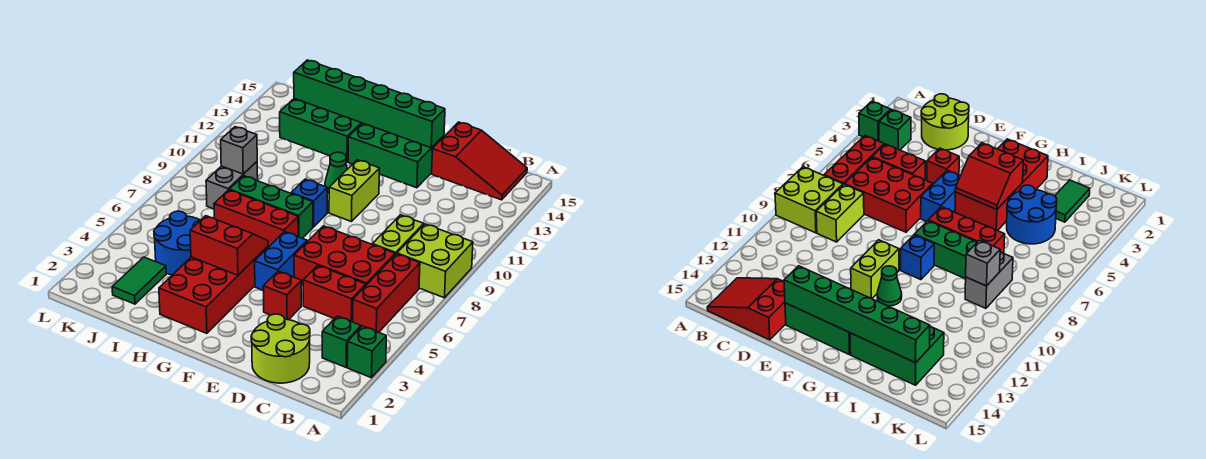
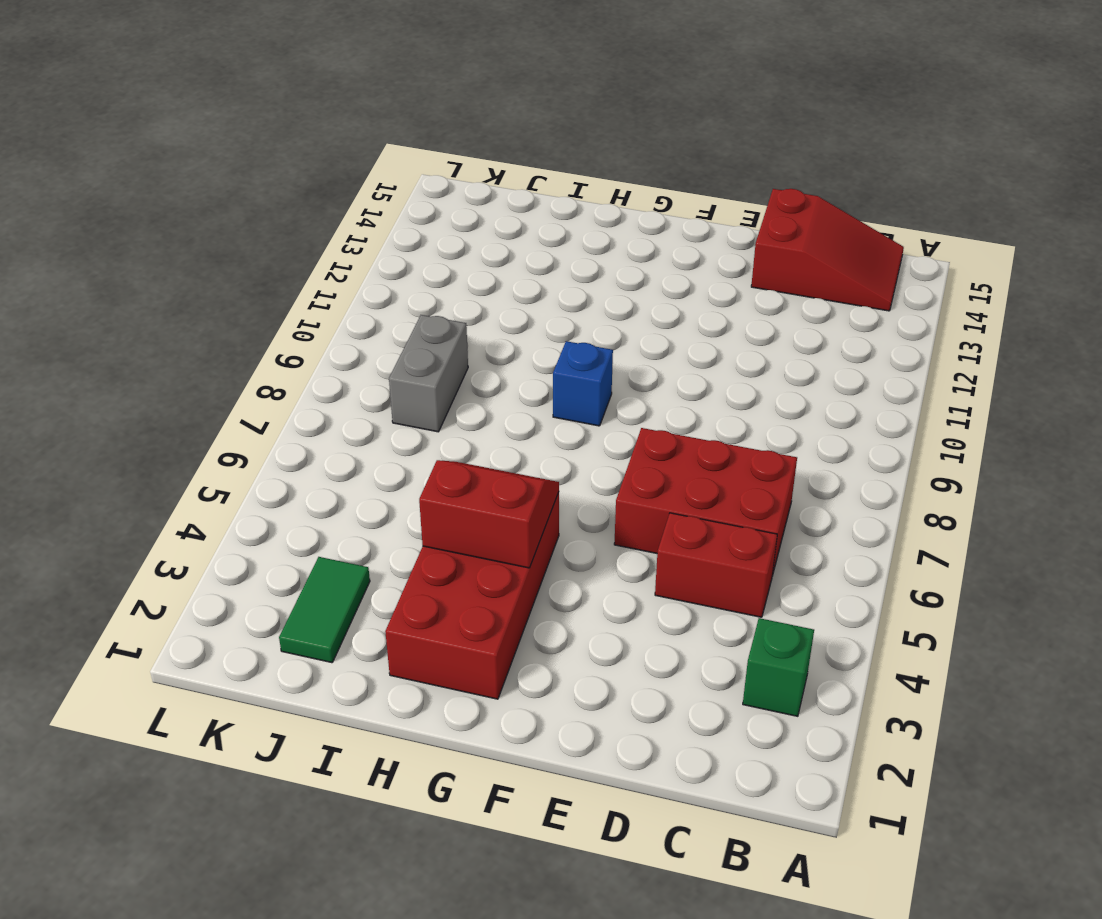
none -> green 1x1 brick [347,326,386,378]
none -> lime 2x2 brick [397,224,473,298]
none -> red 1x3 brick [353,254,420,332]

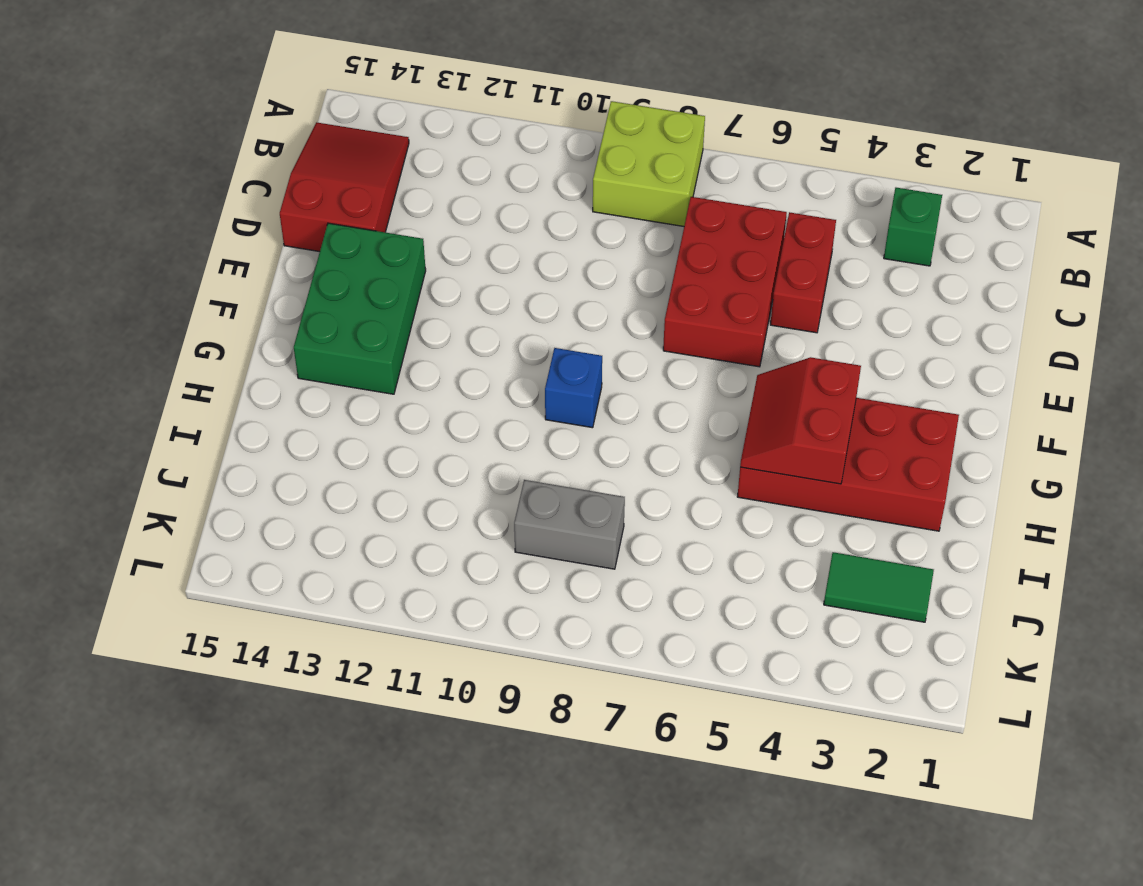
none -> green 1x1 brick [347,326,386,378]
none -> red 1x3 brick [353,254,420,332]
none -> lime 2x2 round brick [251,314,310,383]

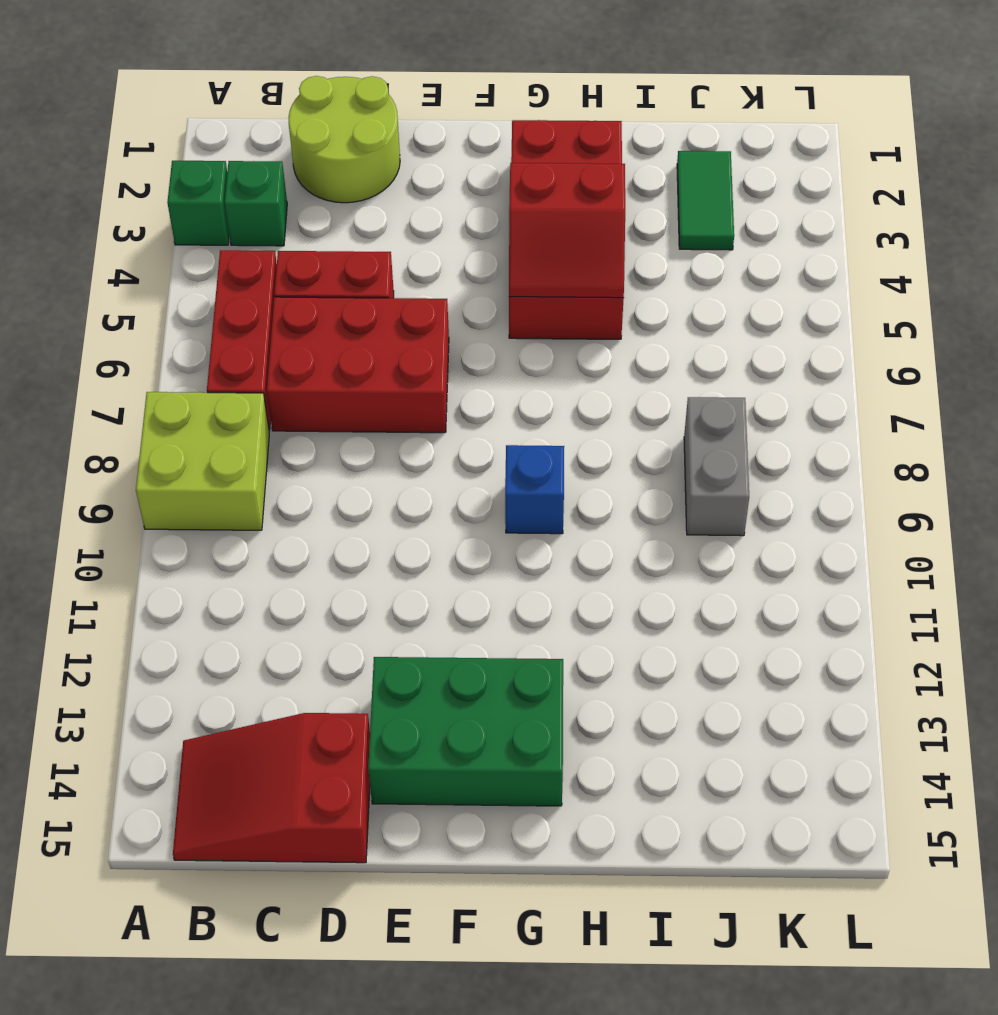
none -> lime 1x2 brick [372,215,424,255]
none -> red 1x1 brick [263,271,301,320]
none -> blue 1x2 brick [255,232,307,291]

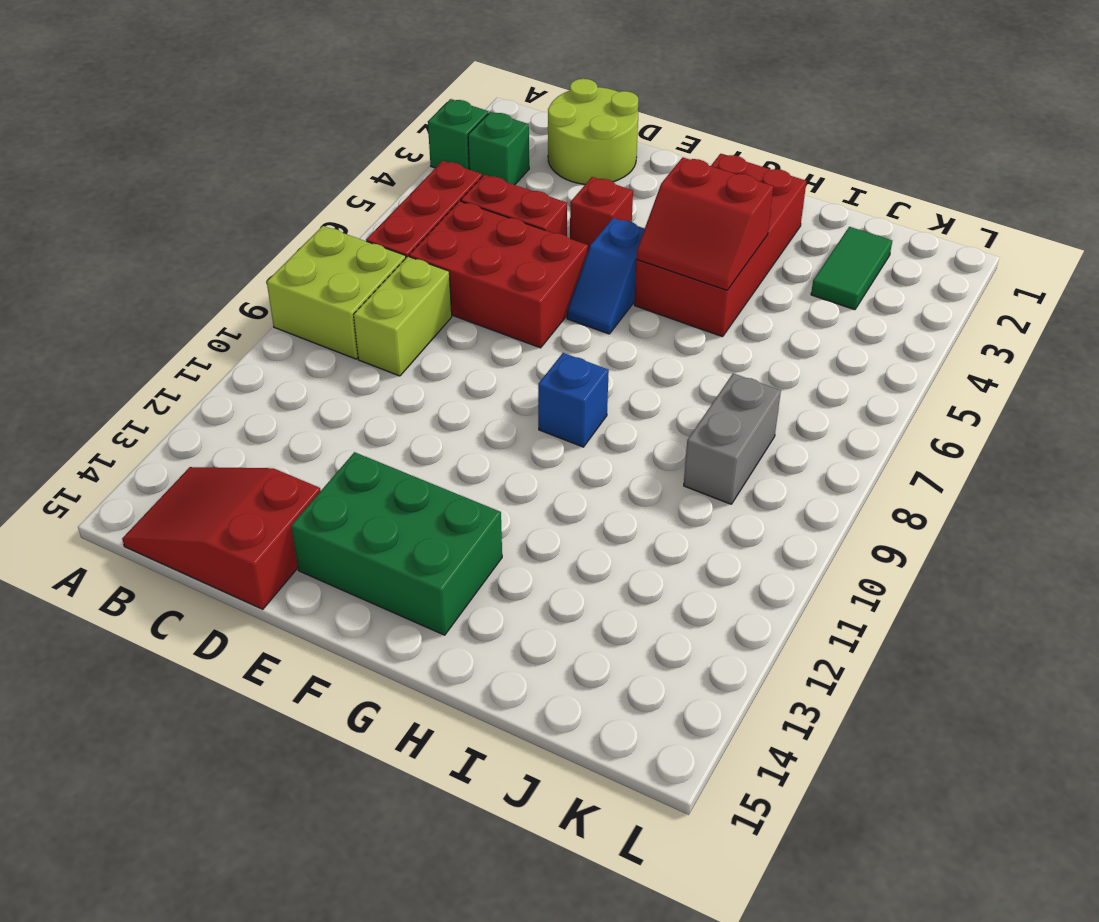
blue 1x2 slope [567,218,645,334] -> blue 1x2 brick [255,232,307,291]
none -> lime 1x2 brick [329,160,380,222]
none -> red 1x3 brick [214,190,298,247]
none -> green 1x3 brick [229,176,313,238]

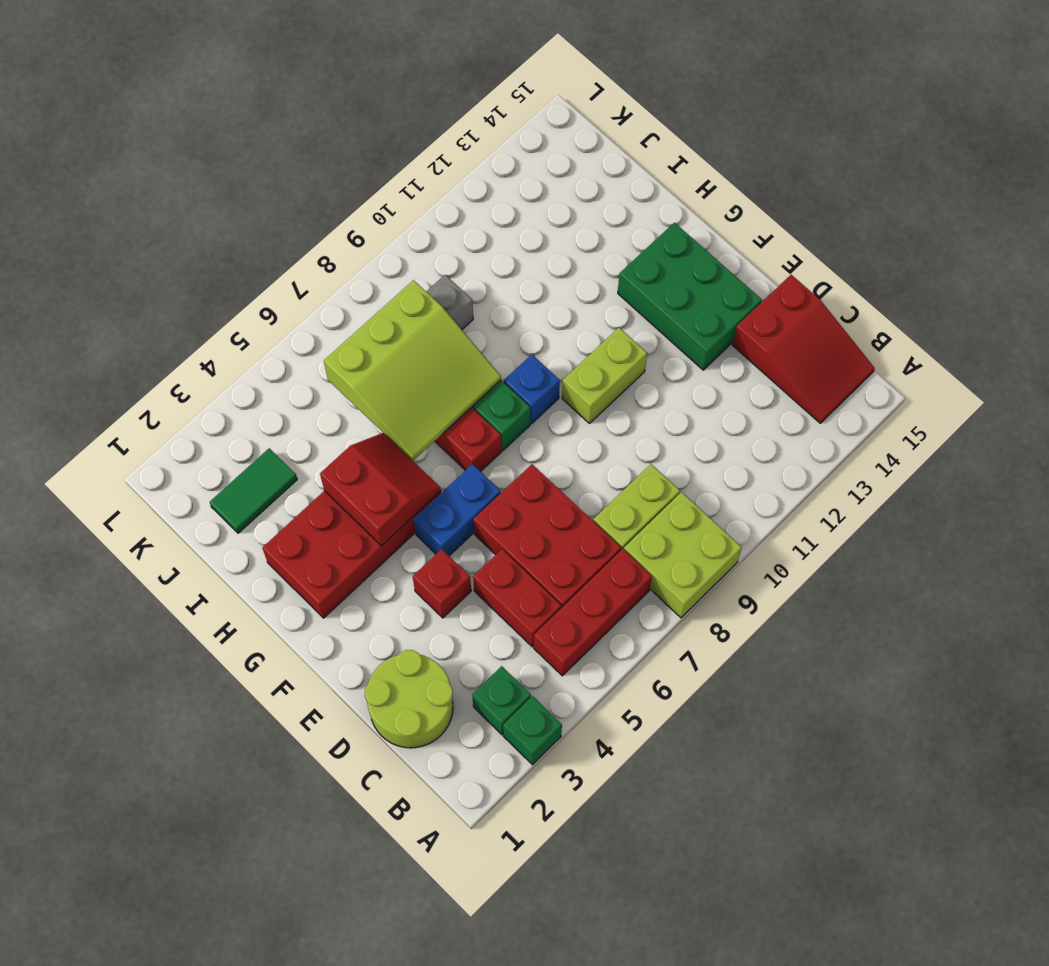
lime 3x3 slope [324,280,501,461] -> none
none -> green 1x1 cone [325,152,347,193]
none -> green 2x3 brick [280,99,362,162]
none -> blue 2x2 round brick [154,211,200,275]

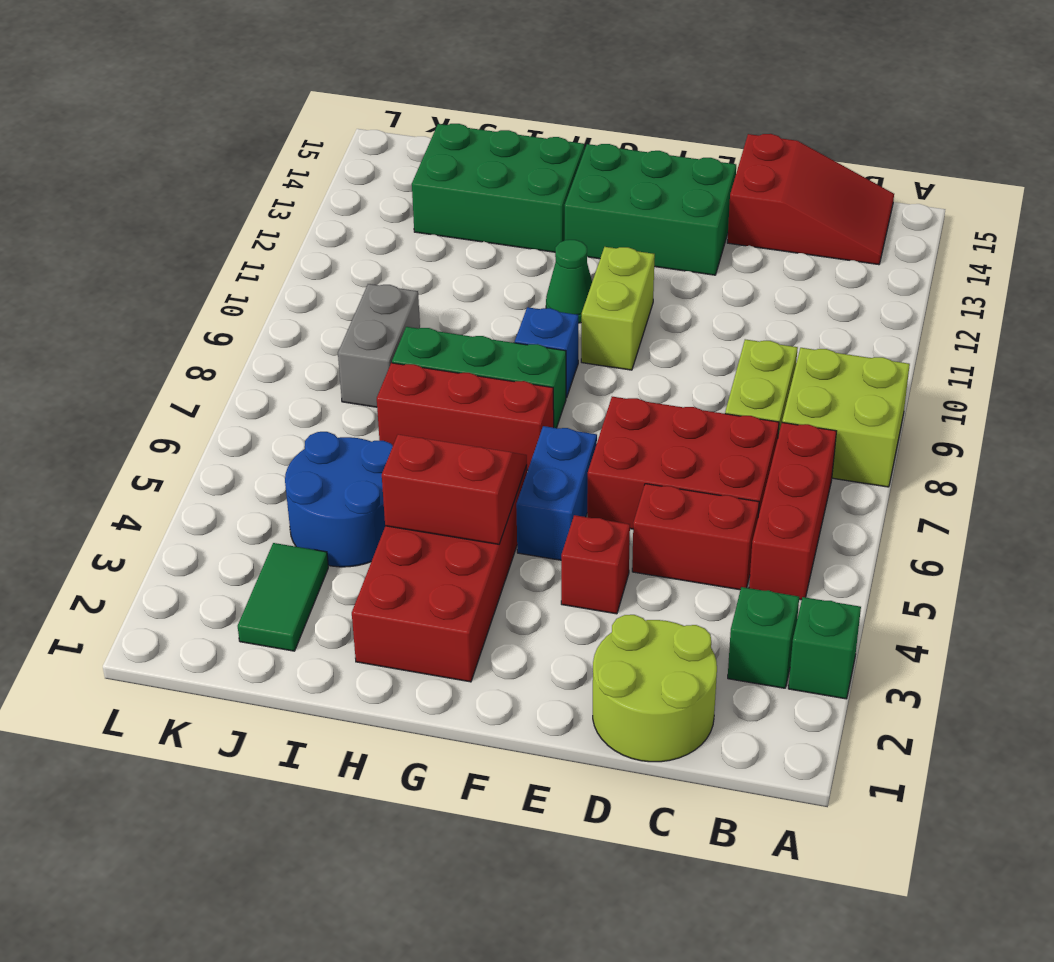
none -> green 1x6 brick [294,60,445,148]
none -> grey 1x1 brick [221,127,257,174]

